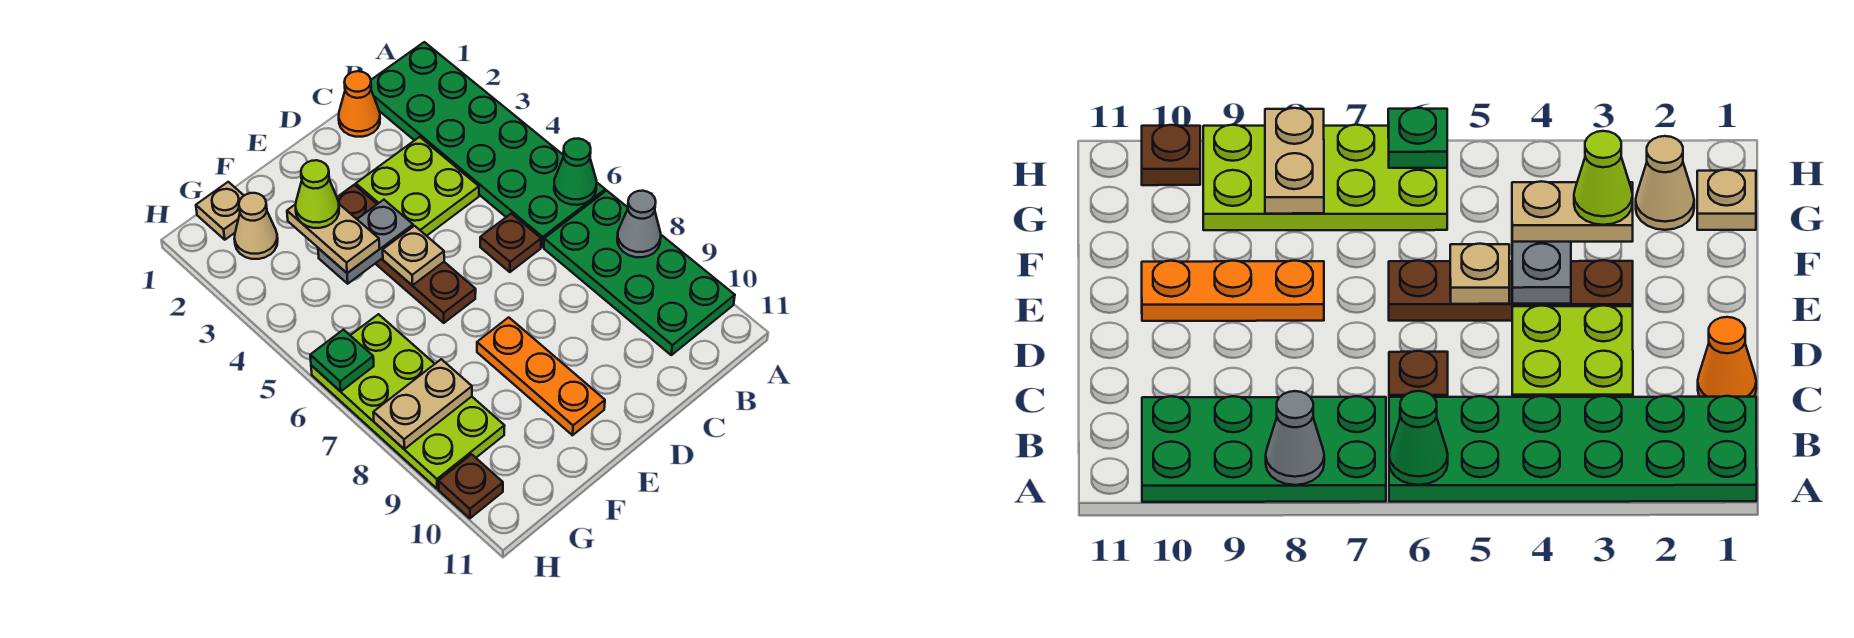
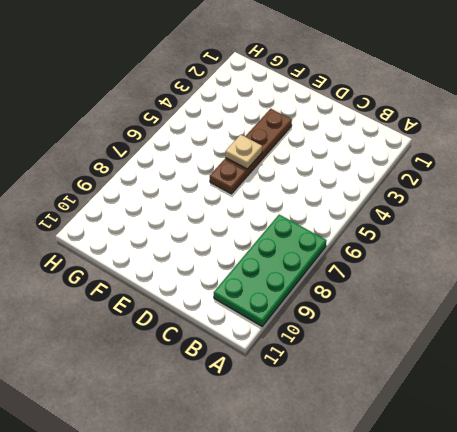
none -> green 2x6 plate [371,42,605,247]
none -> orange 1x1 cone [339,71,380,137]
none -> lime 2x2 plate [356,137,479,236]

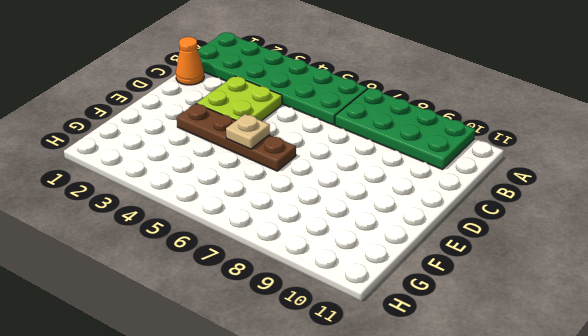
none -> brown 1x1 plate [480,213,541,272]
none -> orange 1x3 plate [477,317,605,435]
none -> tan 1x1 plate [196,182,244,240]

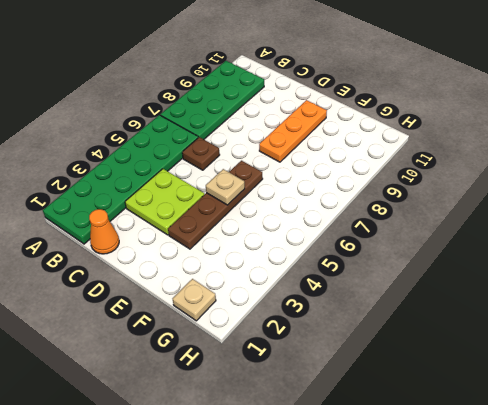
none -> tan 1x1 cone [234,193,278,259]
none -> lime 2x4 plate [311,314,504,489]
none -> brown 1x1 plate [439,454,503,518]

